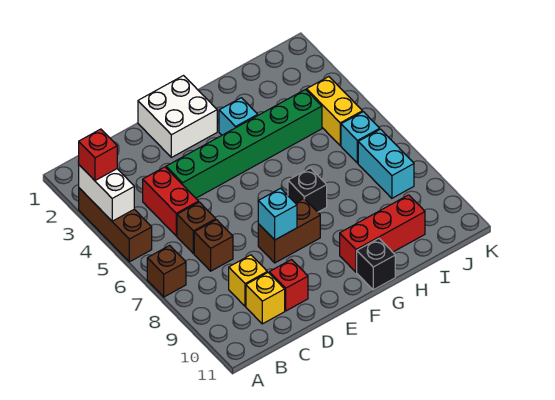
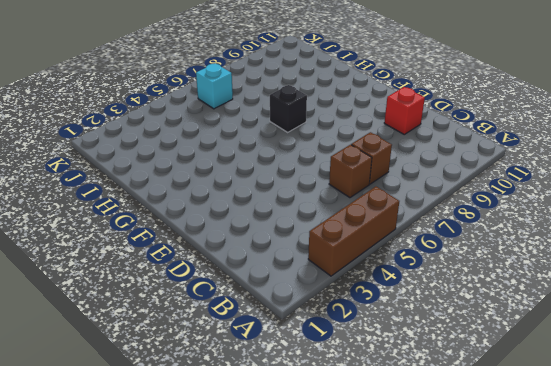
none -> brown 1x1 brick [147,245,186,297]
none -> red 1x2 brick [143,167,199,236]
none -> yellow 1x1 brick [229,255,267,306]

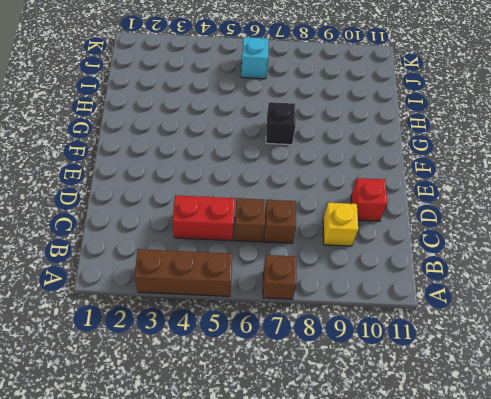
none -> yellow 1x1 brick [246,273,285,324]
none -> green 1x6 brick [166,90,322,198]
none -> white 2x2 brick [138,76,217,157]

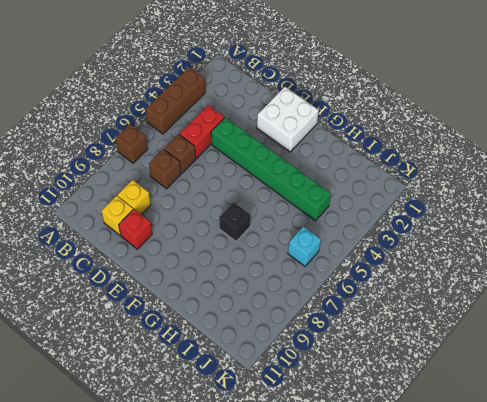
none -> brown 1x2 brick [258,199,320,263]
none -> cyan 1x1 brick [219,98,258,135]
none -> red 1x3 brick [340,195,425,272]

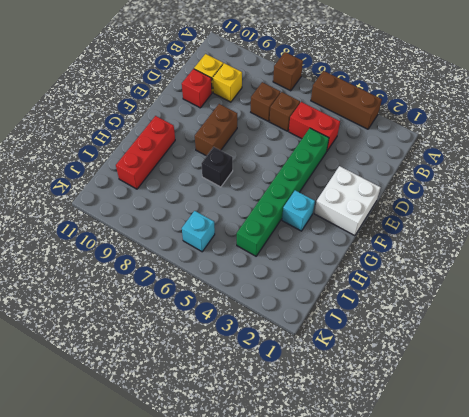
none -> black 1x1 brick [357,239,395,290]
none -> yellow 1x2 brick [307,77,363,146]
none -> cyan 1x2 brick [358,129,414,198]

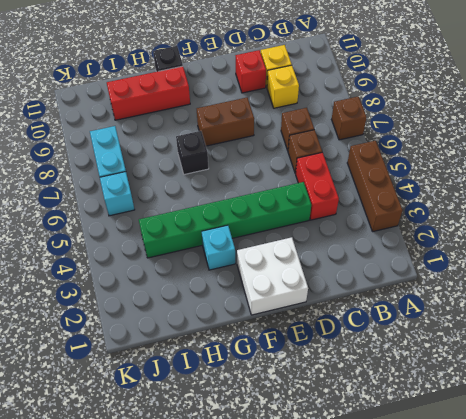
none -> yellow 1x2 brick [307,77,363,146]
none -> white 1x2 brick [79,165,134,221]
none -> cyan 1x1 brick [258,188,297,240]

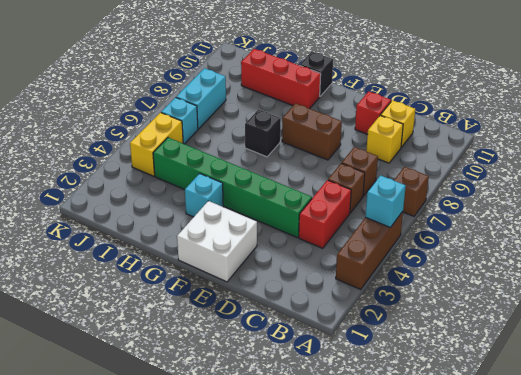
cyan 1x1 brick [365,175,406,227] -> cyan 1x1 brick moved to [258,188,297,240]
none -> white 1x2 brick [79,165,134,221]
none -> red 1x1 brick [78,129,117,181]

